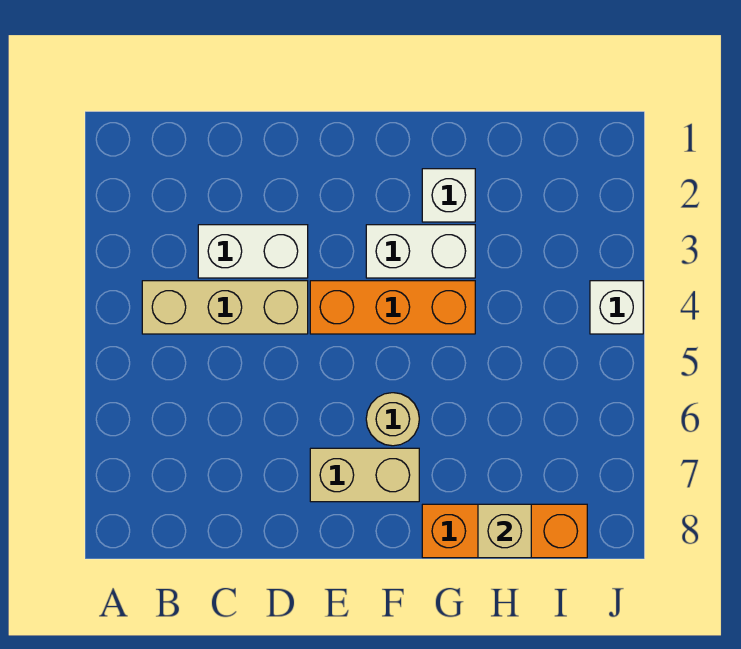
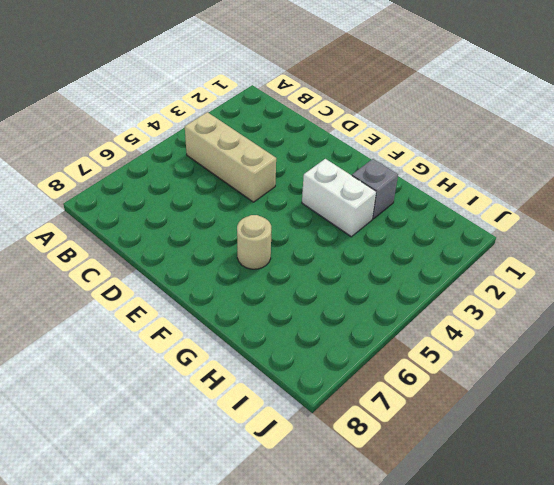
grey 1x1 brick [352,159,398,219] -> white 1x1 brick [422,169,475,222]
none -> white 1x2 brick [198,225,308,278]
none -> orange 1x3 brick [310,281,475,334]

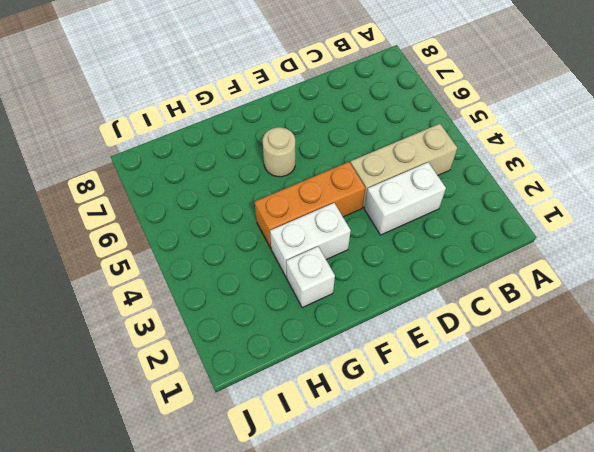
none -> tan 1x2 brick [310,448,419,502]
none -> orange 1x3 brick [422,504,587,558]

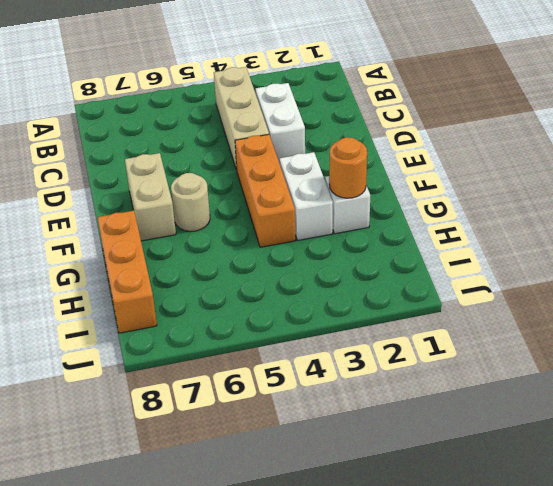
orange 1x1 round brick [329,137,367,198] -> none
none -> white 1x1 brick [590,281,643,334]
none -> tan 1x1 brick [478,504,531,558]

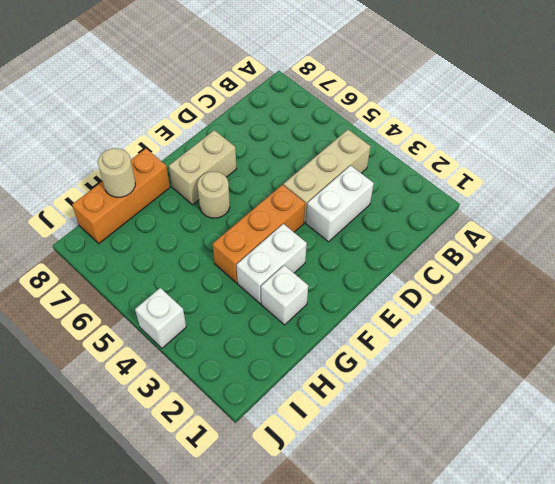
tan 1x1 round brick [98,148,135,197] -> tan 1x1 brick [478,504,531,558]

